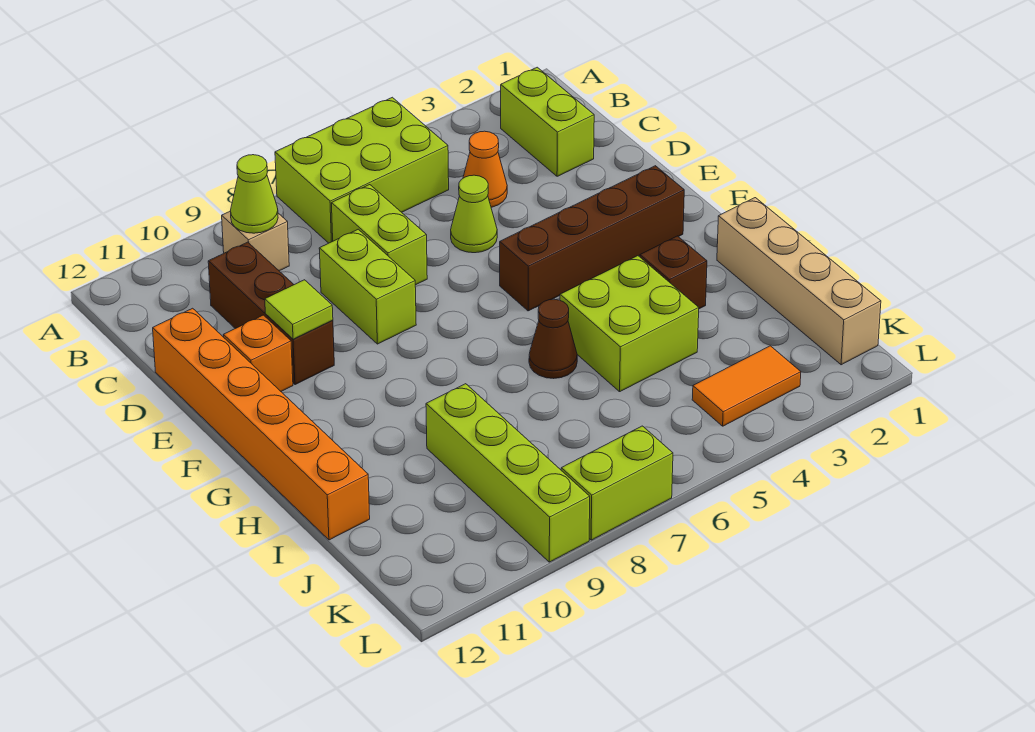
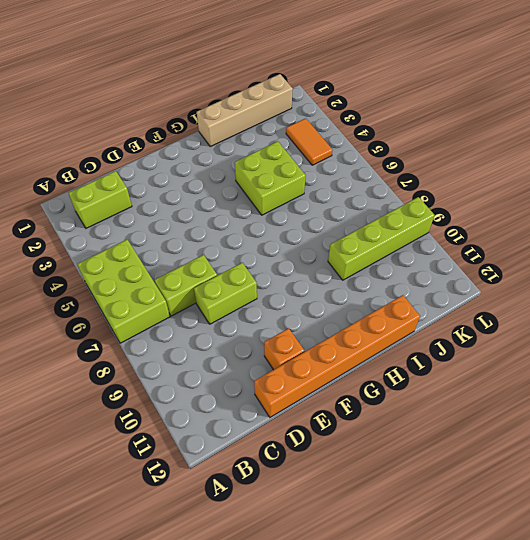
none -> tan 1x1 brick [222,212,289,271]
none -> orange 1x1 cone [463,131,507,207]
none -> brown 1x3 brick [208,242,334,385]

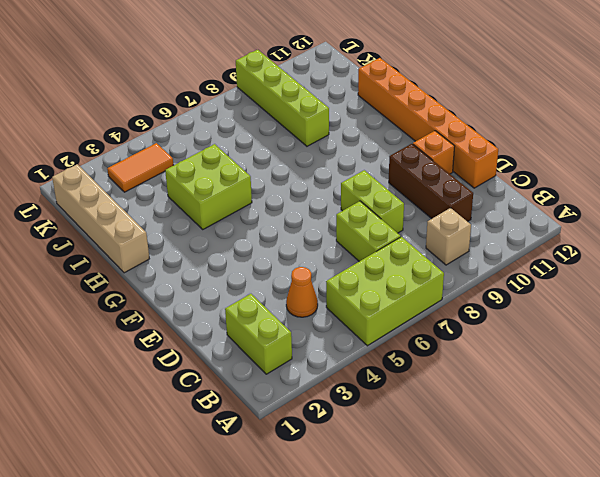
none -> lime 1x1 cone [451,175,497,253]
none -> brown 1x4 brick [500,166,684,311]
none -> brown 1x1 brick [640,236,707,309]

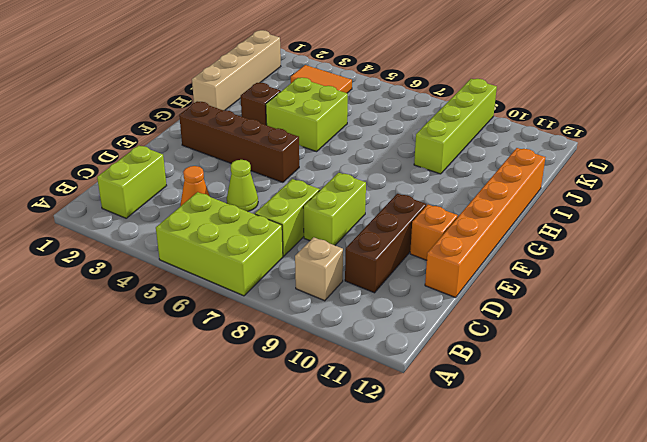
none -> brown 1x1 cone [529,299,577,379]
none -> lime 1x2 brick [561,426,673,540]
none -> lime 1x1 cone [230,155,278,233]

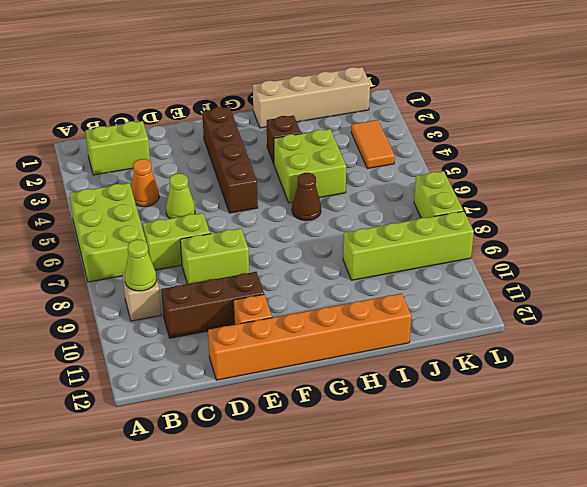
none -> lime 1x1 tile [265,280,333,339]

